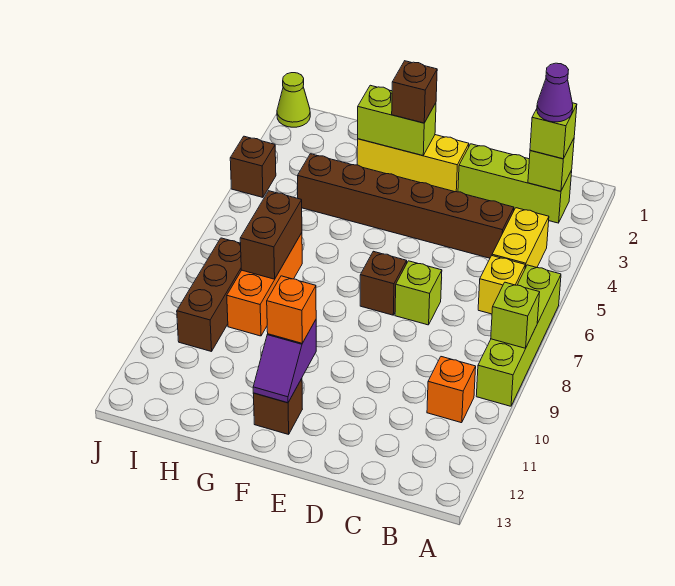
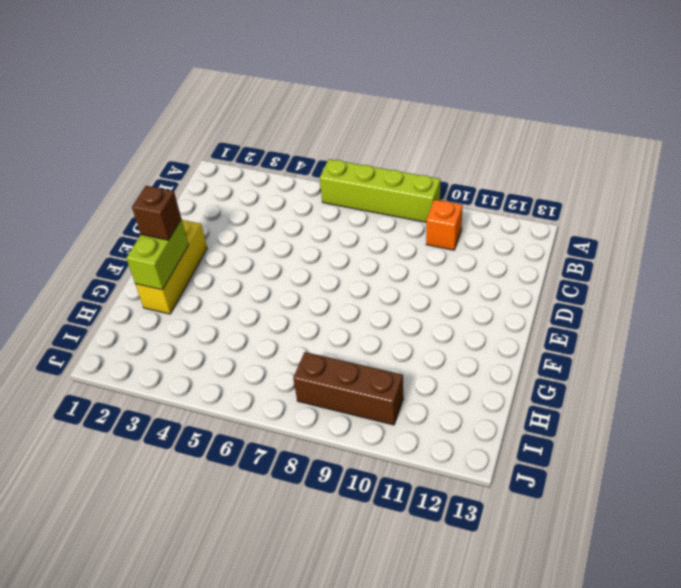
none -> lime 1x3 brick [458,144,572,223]
none -> yellow 1x2 brick [492,208,549,268]
none -> yellow 1x1 brick [478,256,525,314]

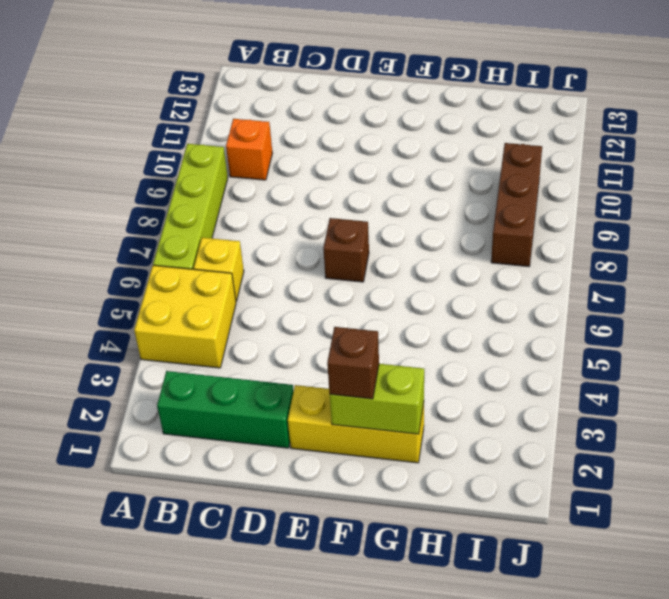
yellow 2x2 brick [134,265,236,368] -> yellow 1x2 brick [492,208,549,268]
green 1x3 brick [157,371,293,448] -> lime 1x3 brick [458,144,572,223]
none -> brown 1x6 brick [298,154,514,258]
none -> lime 1x1 brick [395,261,442,325]
none -> brown 1x1 brick [253,379,302,434]

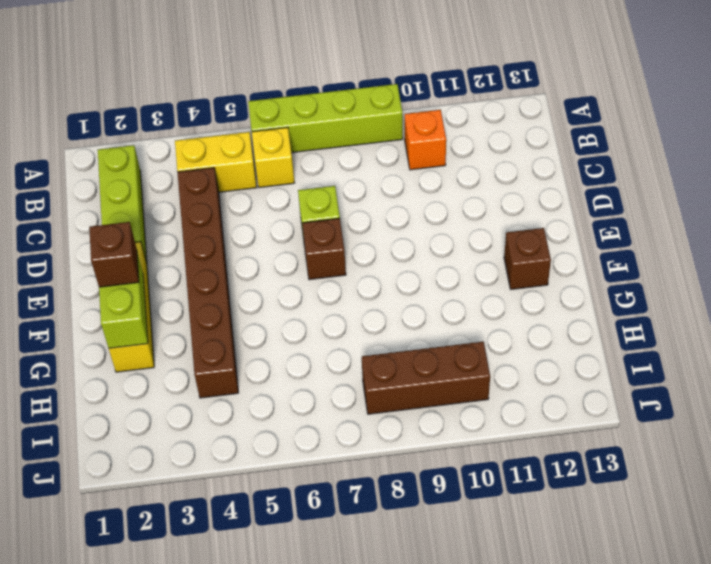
none -> orange 1x3 brick [227,233,302,336]
none -> lime 1x1 cone [277,73,310,127]
none -> brown 1x1 brick [230,136,276,197]

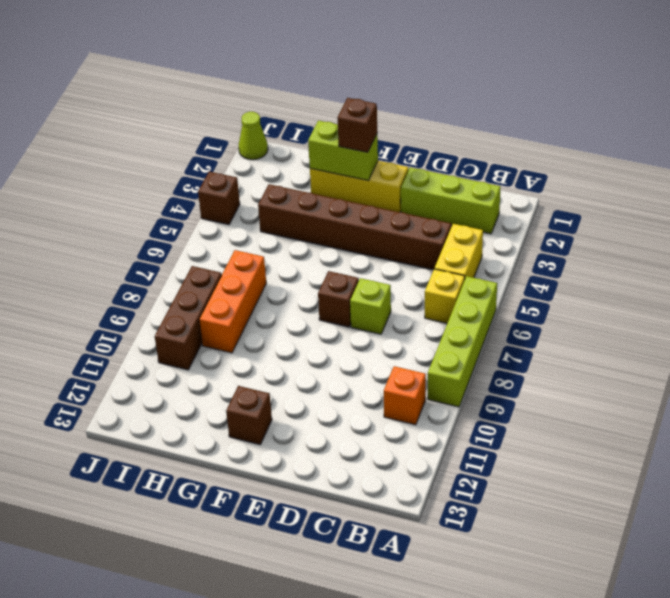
none -> lime 1x1 brick [491,282,540,348]
none -> lime 1x1 brick [528,139,574,191]
none -> purple 1x2 slope [253,320,316,403]

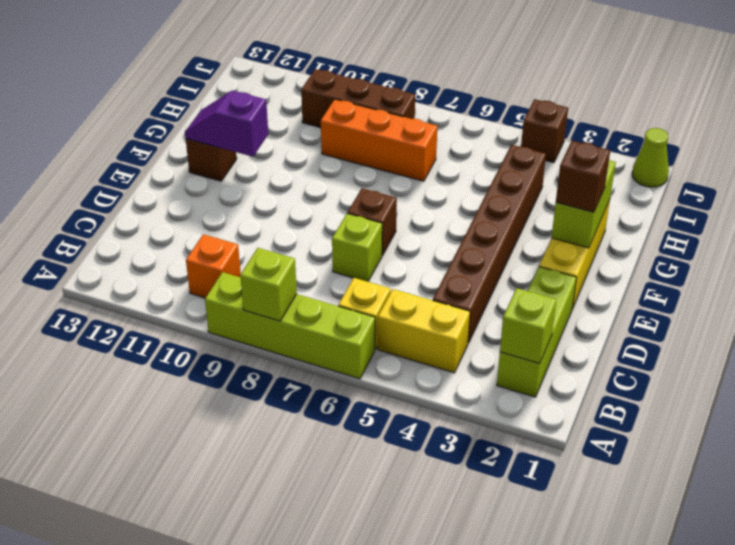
none -> brown 1x2 brick [240,191,302,279]
none -> lime 1x1 brick [530,103,577,159]
none -> orange 1x1 brick [267,276,316,343]

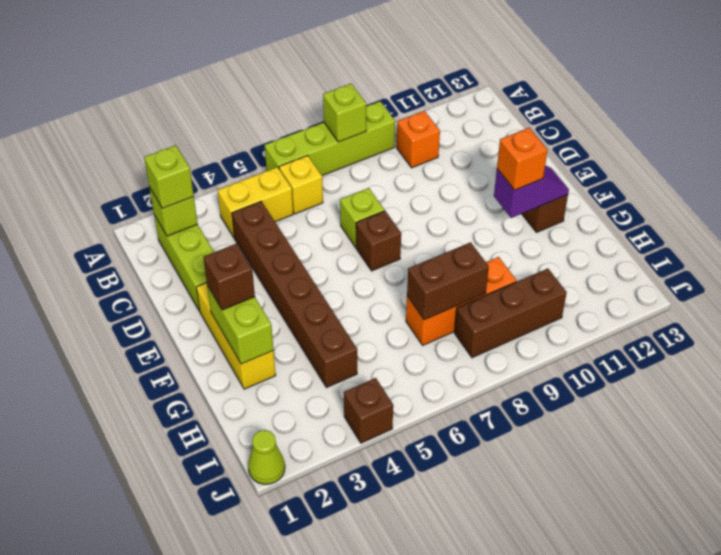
none -> purple 1x1 cone [537,63,573,122]

